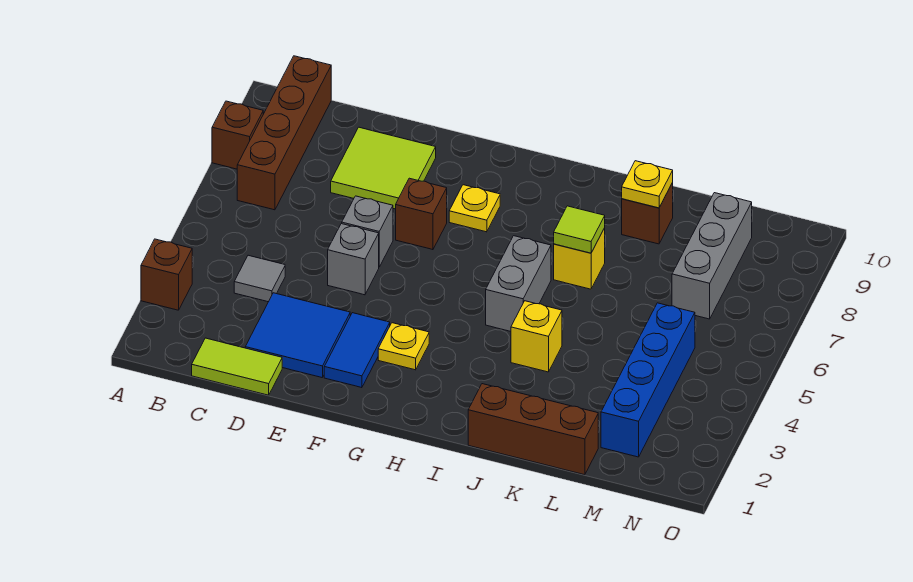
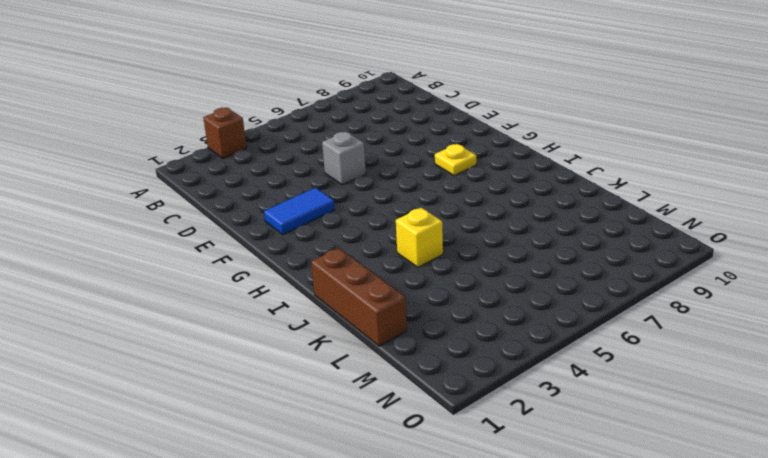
none -> brown 1x1 brick [212,101,263,169]
none -> brown 1x4 brick [237,56,331,210]
none -> lime 1x2 tile [192,338,282,395]

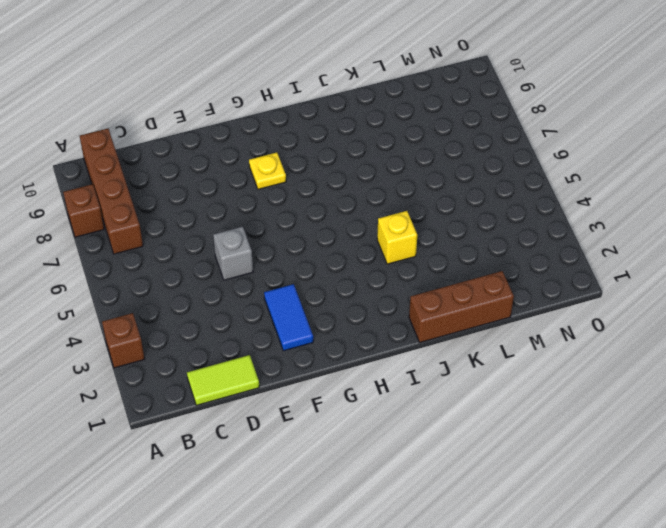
none -> grey 1x1 tile [234,255,285,302]
none -> blue 2x2 tile [245,293,350,377]
none -> lime 2x2 tile [331,127,436,209]

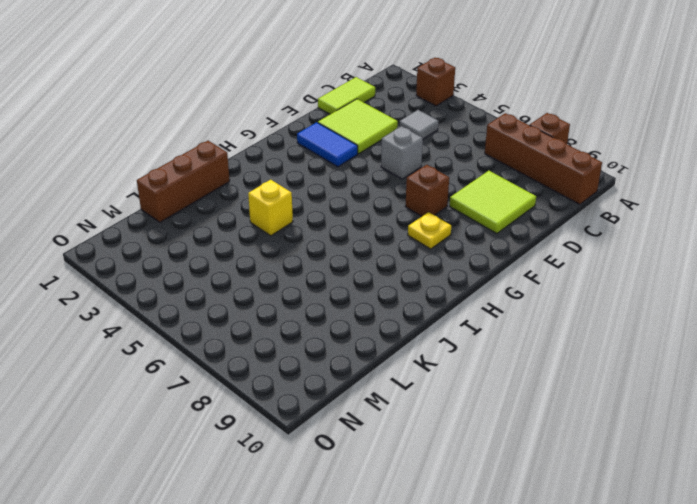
lime 2x2 tile [318,99,398,154] -> blue 2x2 tile [245,293,350,377]
none -> grey 1x1 brick [342,196,393,267]
none -> yellow 1x1 plate [378,323,429,370]
none -> grey 1x2 brick [486,236,551,331]

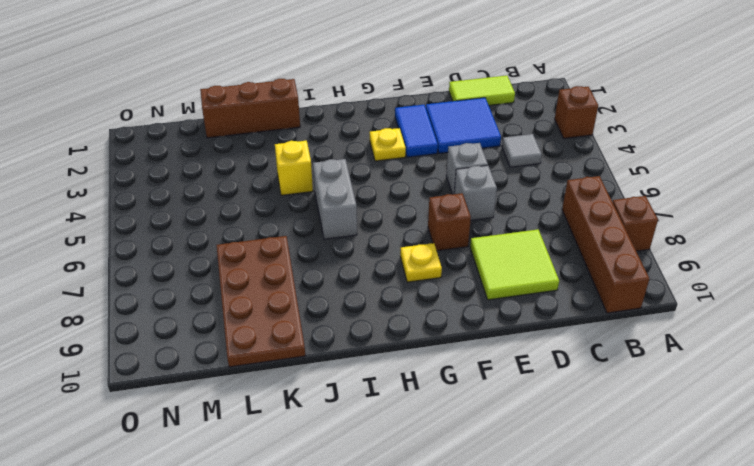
brown 2x4 plate [217,236,305,367] -> brown 1x1 brick [622,183,673,244]
none -> yellow 1x1 brick [554,228,605,289]
none -> blue 1x4 brick [601,303,695,457]
none -> grey 1x3 brick [672,193,752,319]

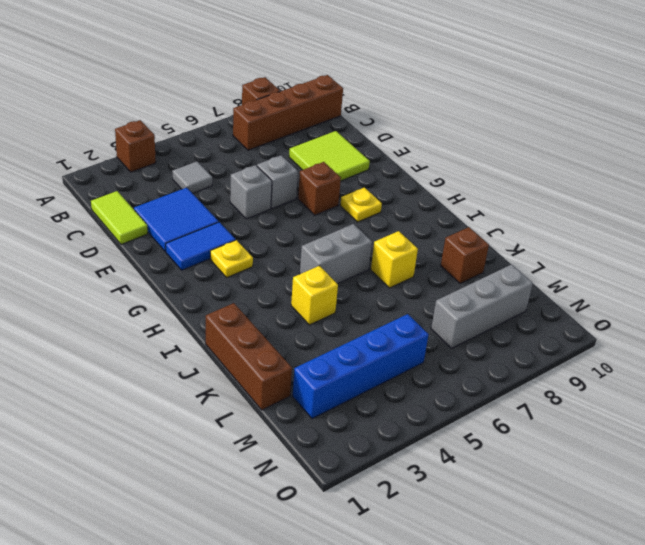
none -> lime 1x1 tile [554,206,605,253]
none -> yellow 1x1 plate [622,161,673,208]

